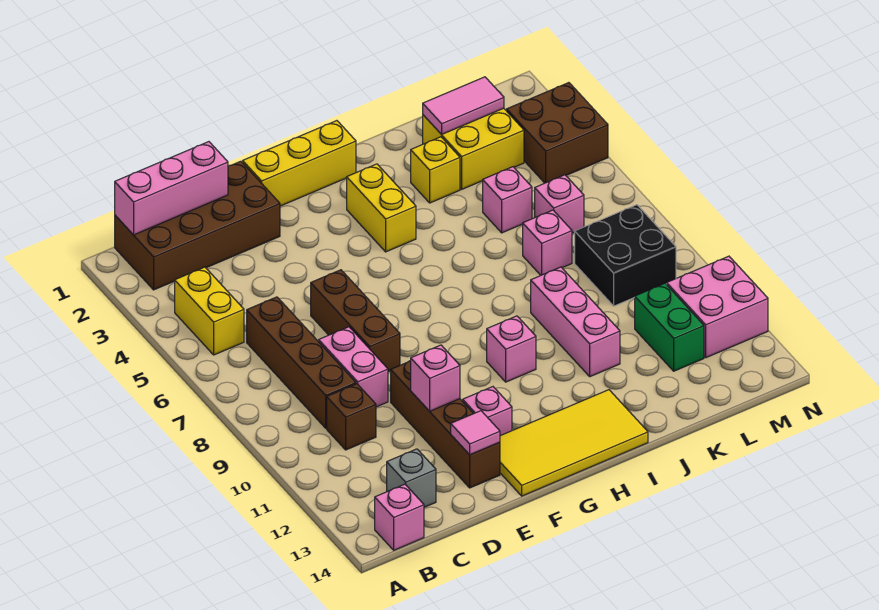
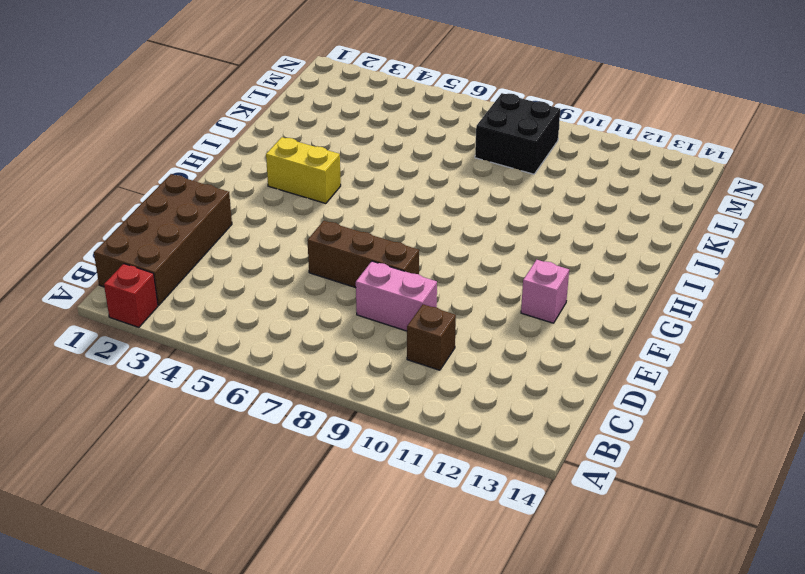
red 1x1 brick [104,264,158,327] -> none
none -> yellow 1x2 brick [175,267,244,355]
none -> pink 1x1 brick [375,484,424,550]
none -> brown 1x4 brick [247,297,356,428]

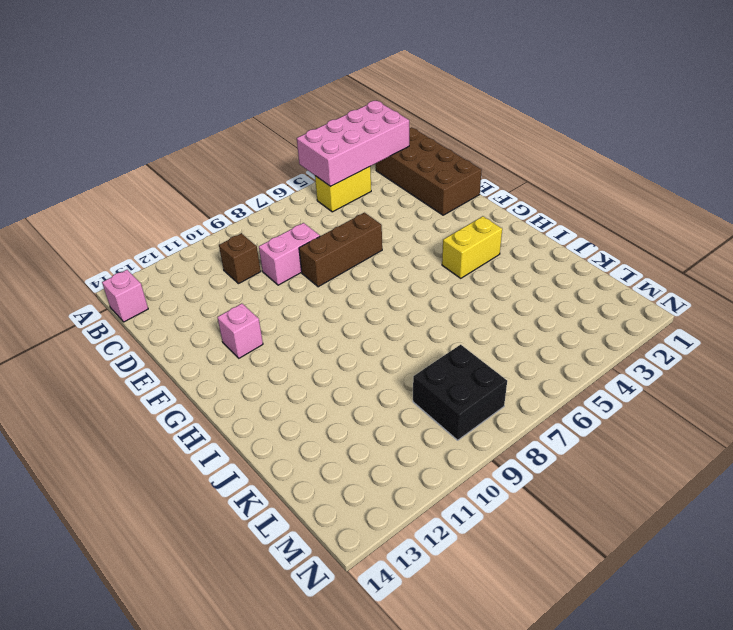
pink 2x4 brick [297,101,409,187] -> none
none -> brown 1x4 brick [247,297,356,428]
none -> grey 1x1 brick [387,449,436,507]
none -> brown 1x4 brick [391,361,500,488]

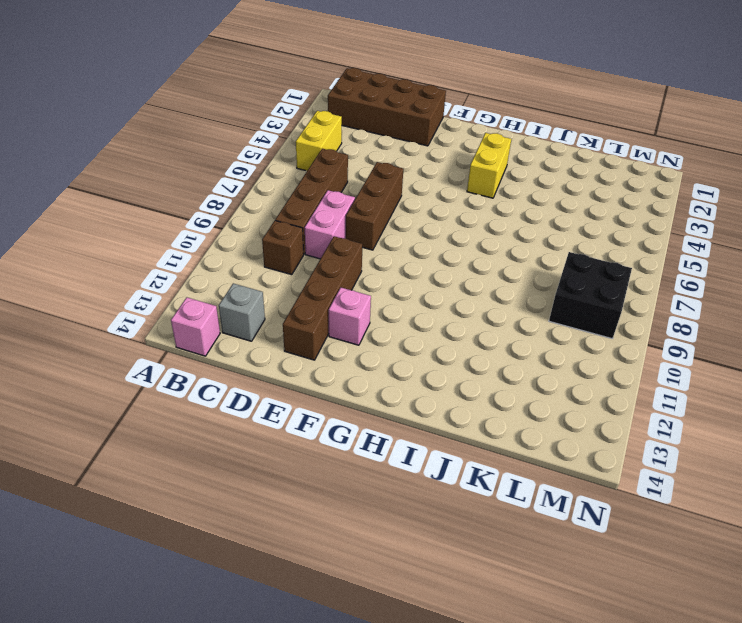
none -> yellow 1x3 brick [243,121,356,206]
none -> yellow 2x4 tile [500,390,648,496]
none -> pink 1x1 brick [487,316,536,382]

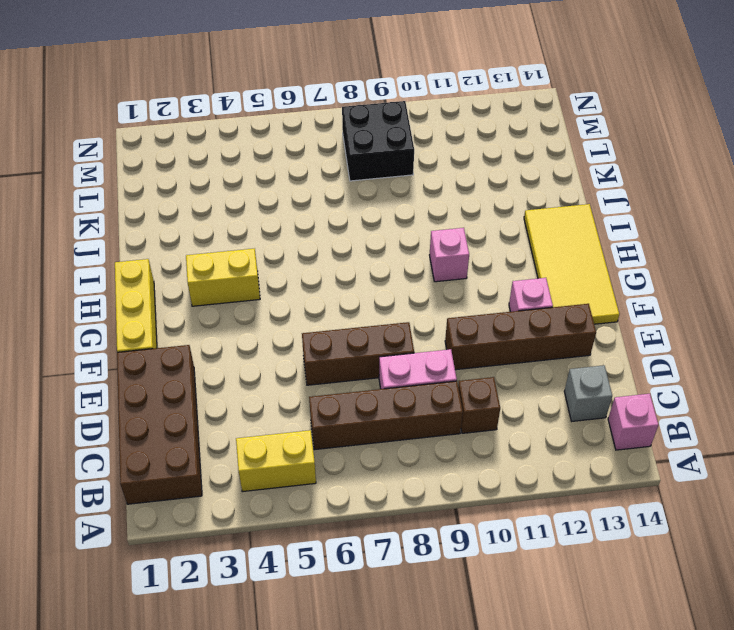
none -> yellow 1x1 brick [411,137,460,203]
none -> pink 1x3 brick [531,267,620,377]
none -> yellow 2x2 brick [423,108,524,189]

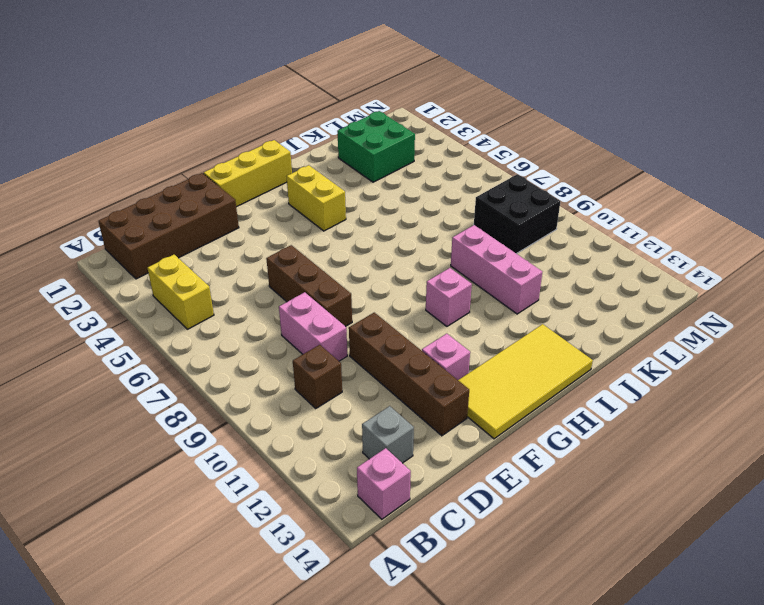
green 2x2 brick [337,111,415,182] -> yellow 2x2 brick [423,108,524,189]
none -> brown 1x4 brick [247,297,356,428]
none -> yellow 1x1 brick [411,137,460,203]
none -> pink 1x1 brick [483,167,532,233]

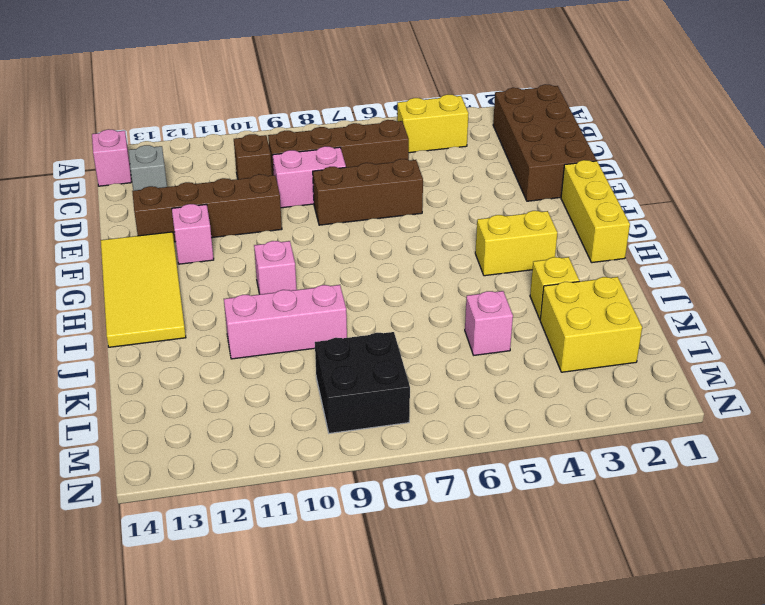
none -> pink 1x1 brick [523,210,572,275]
none -> pink 1x1 brick [535,175,584,233]
none -> green 1x2 brick [635,283,704,371]

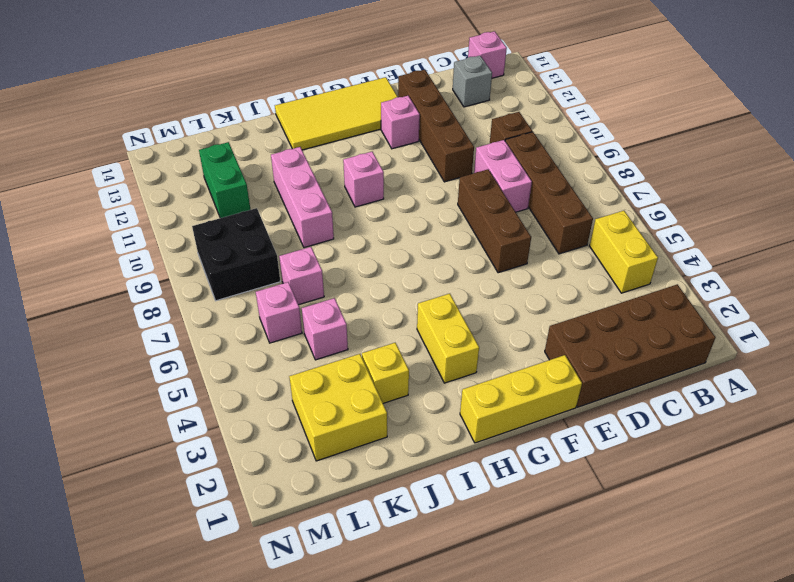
none -> brown 2x2 brick [507,83,608,183]
none -> pink 2x2 brick [667,256,768,358]
none -> pink 1x3 brick [115,142,228,235]

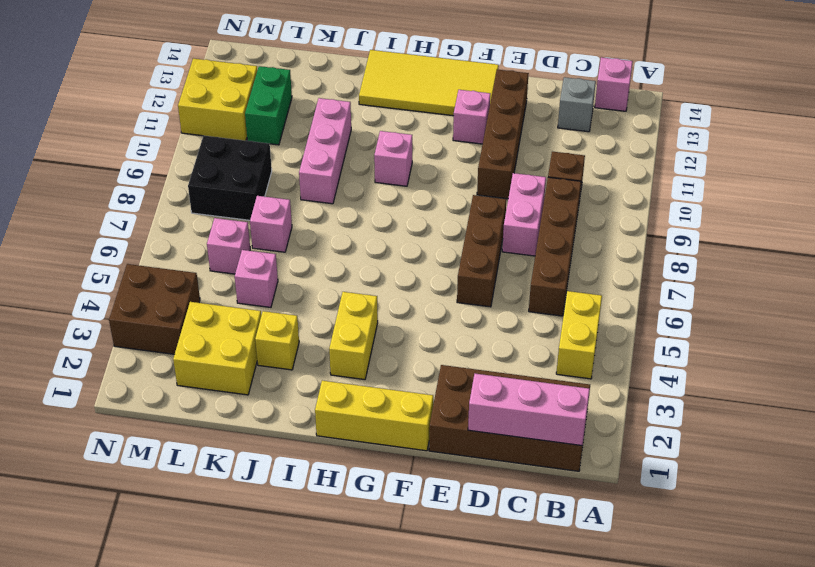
yellow 2x2 brick [178,58,257,141] -> pink 2x2 brick [667,256,768,358]
none -> pink 1x1 brick [411,345,460,411]
none -> pink 1x1 tile [451,411,500,455]
none -> pink 1x2 tile [423,77,504,135]

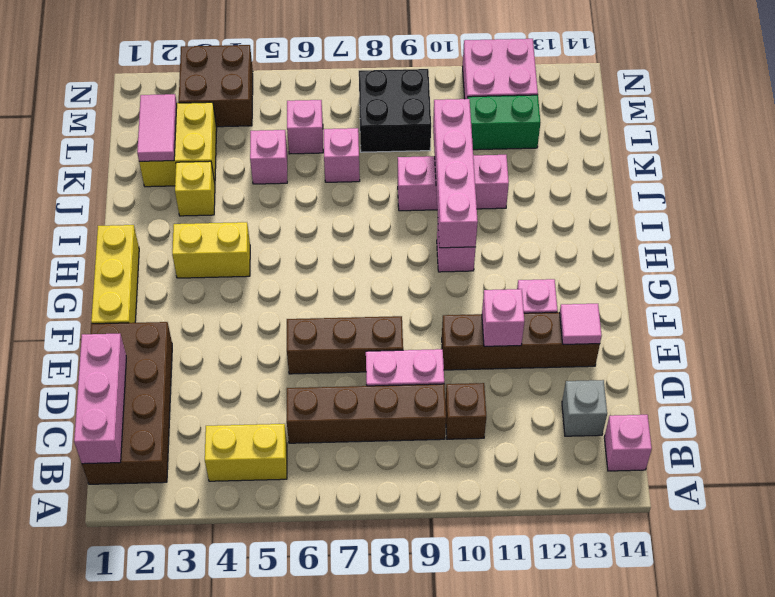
pink 1x4 brick [433,99,478,248] -> none
none -> yellow 2x4 tile [500,390,648,496]

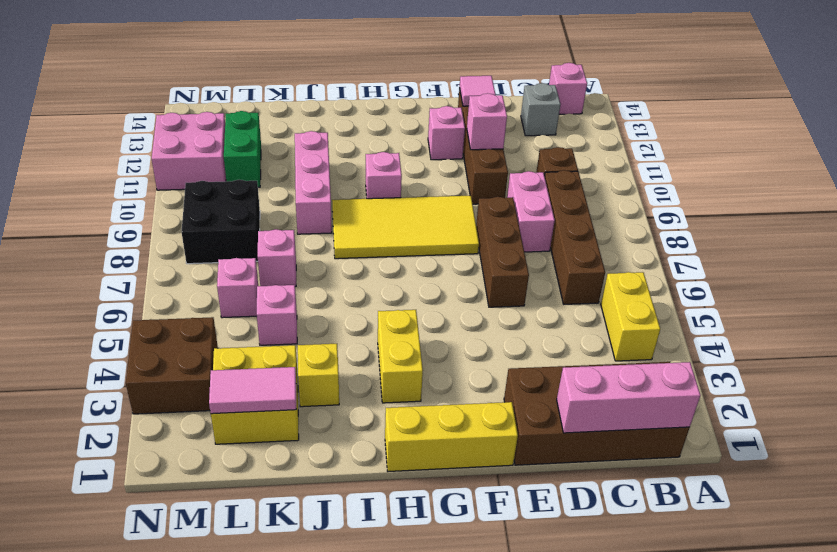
yellow 2x4 tile [332,196,479,259] -> yellow 2x4 tile moved to [500,390,648,496]

